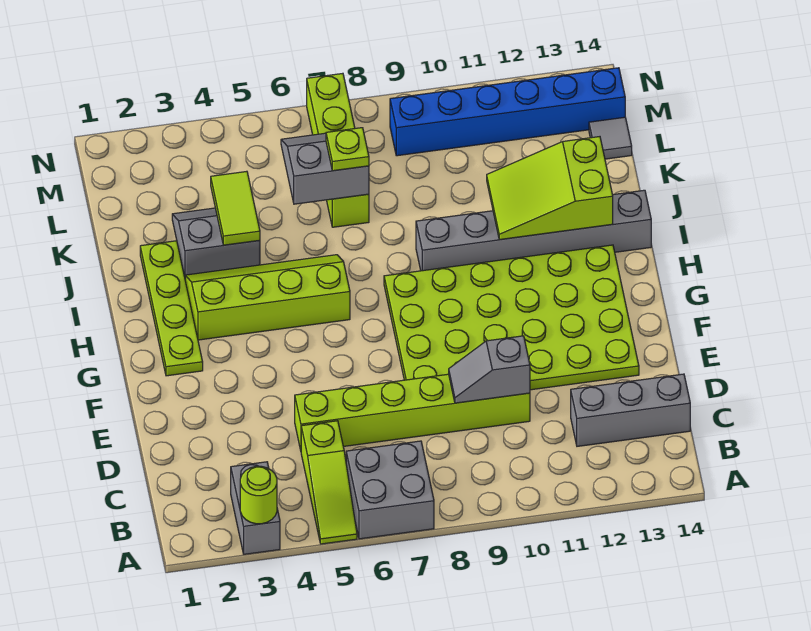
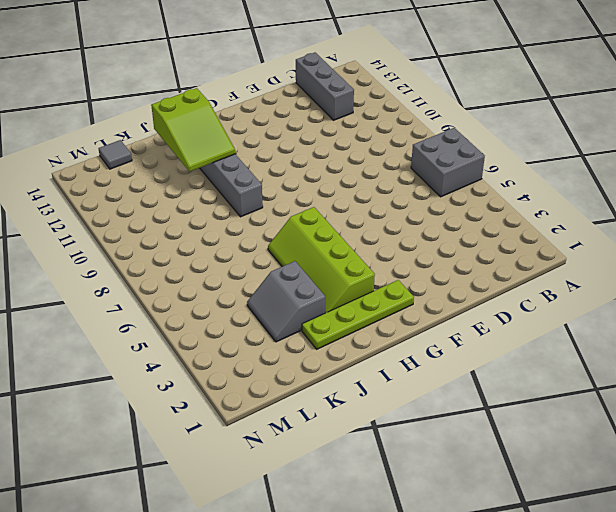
none -> grey 1x2 brick [231,462,280,554]
none -> lime 1x3 slope [301,421,357,544]
none -> lime 1x6 brick [295,374,530,450]

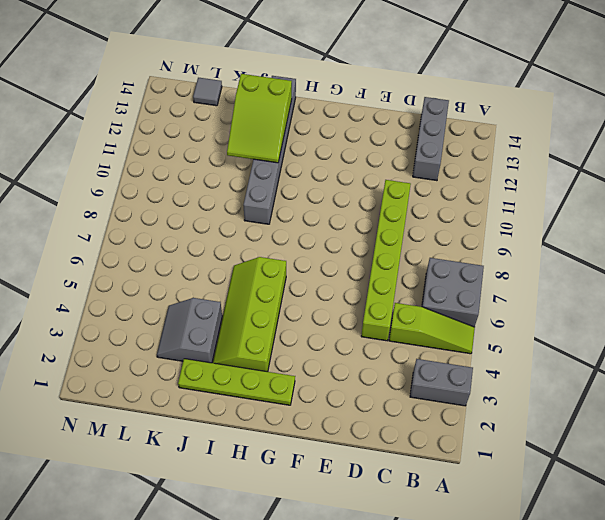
none -> lime 4x6 plate [384,245,639,390]
none -> lime 1x4 brick [307,73,369,227]
none -> blue 1x6 brick [390,68,625,156]

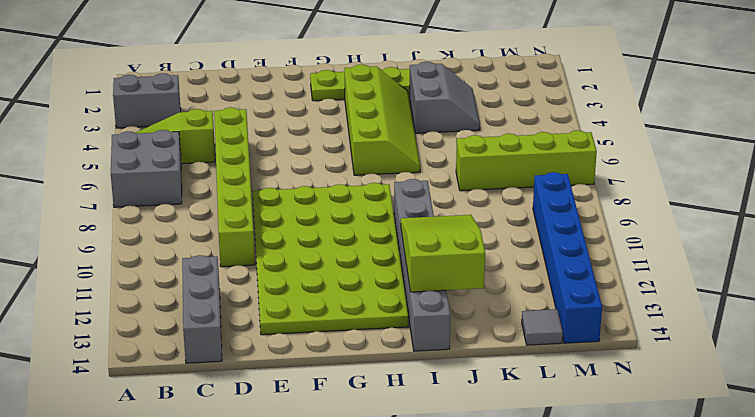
none -> lime 1x1 round brick [240,466,277,524]
none -> grey 1x2 slope [449,336,530,403]
none -> lime 1x2 tile [211,171,260,245]

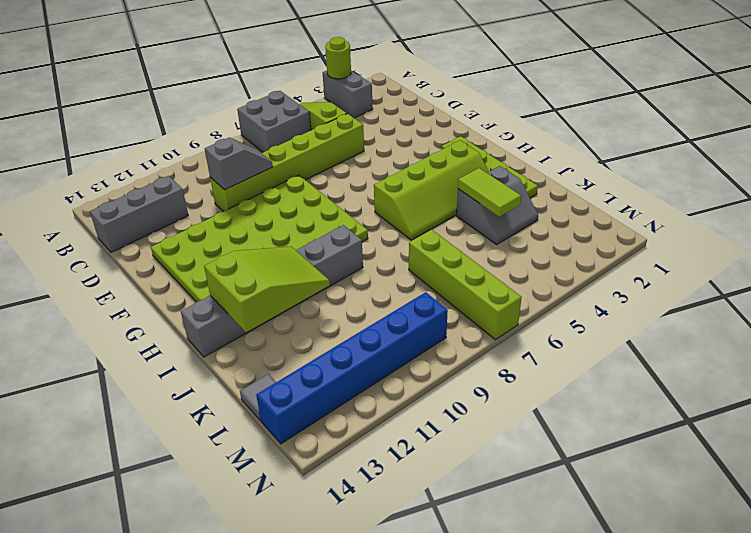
none -> grey 2x2 slope [281,133,369,204]
none -> lime 1x1 plate [326,128,369,171]

